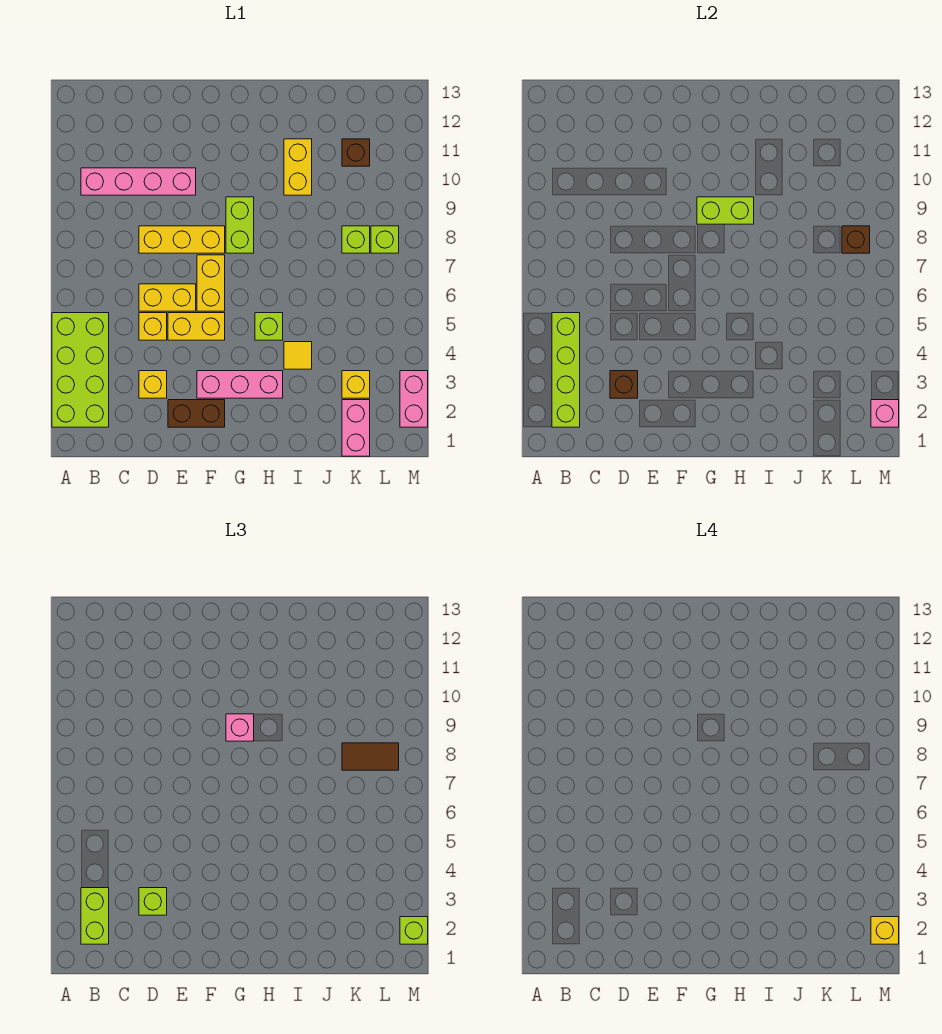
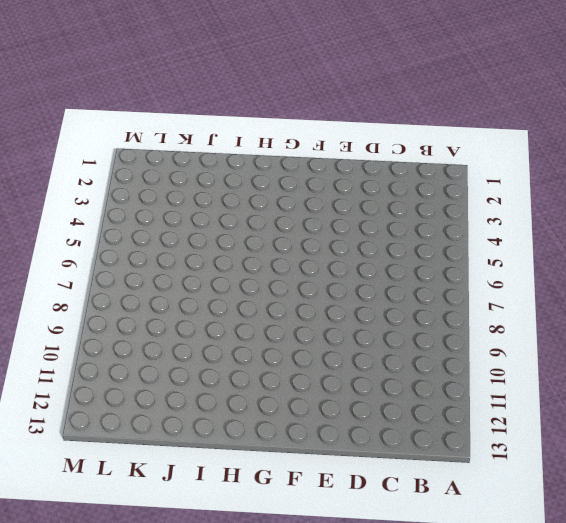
none -> lime 2x4 brick [52,313,109,427]
none -> pink 1x4 brick [81,168,196,195]
none -> yellow 1x1 brick [139,371,167,398]
none -> yellow 1x1 brick [139,313,167,340]

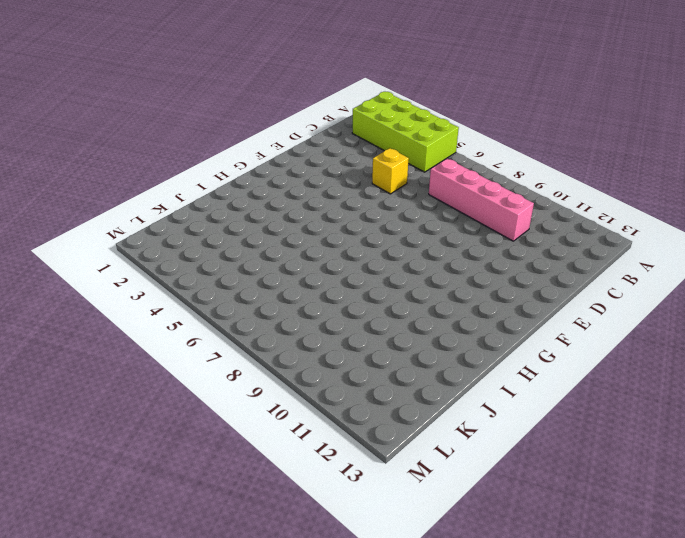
pink 1x4 brick [429,159,534,241] -> pink 1x4 brick turned to [81,168,196,195]
none -> yellow 1x1 brick [139,371,167,398]
none -> yellow 1x2 brick [139,284,196,311]
none -> yellow 1x3 brick [139,226,225,253]
none -> brown 1x2 brick [168,400,225,427]

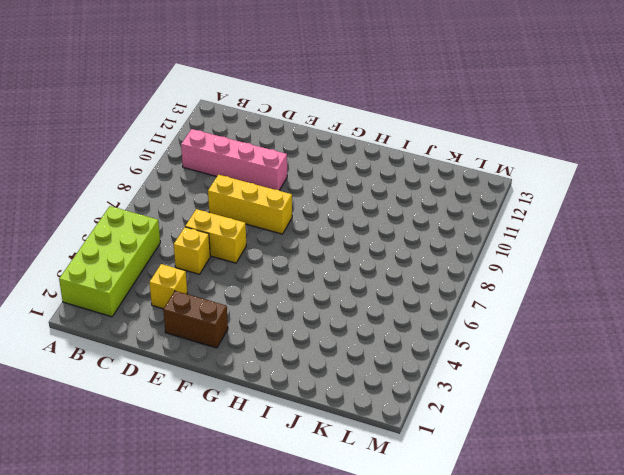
none -> yellow 1x2 brick [168,313,225,340]
none -> pink 1x3 brick [197,371,283,398]
none -> yellow 1x2 brick [197,255,225,311]
none -> lime 1x2 brick [226,197,254,253]

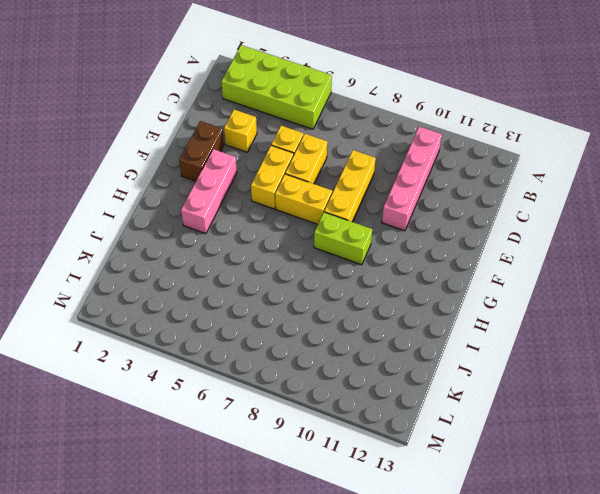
none -> lime 1x1 brick [255,313,283,340]
none -> yellow 1x1 tile [284,342,312,369]
none -> yellow 1x2 brick [284,139,312,195]
none -> pink 1x2 brick [342,400,370,456]

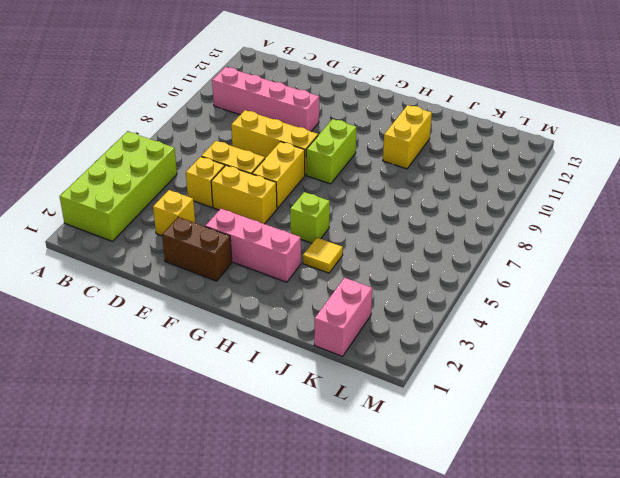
none -> yellow 1x1 brick [342,371,370,398]
none -> lime 1x1 brick [342,226,370,253]
none -> brown 1x1 brick [342,139,370,166]
none -> lime 1x1 brick [371,226,399,253]

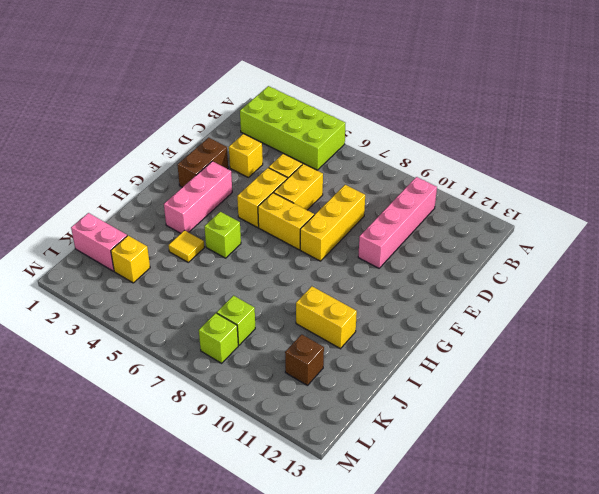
none -> lime 1x2 brick [226,197,254,253]
none -> pink 1x2 brick [400,371,428,427]
none -> lime 1x4 brick [552,313,580,427]
none -> brown 1x1 brick [610,371,638,398]

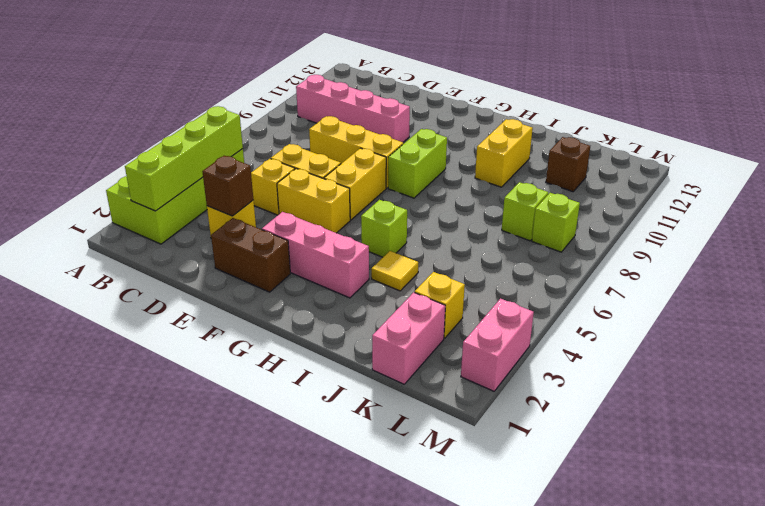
none -> lime 1x2 brick [697,197,754,224]
none -> brown 1x1 brick [842,226,870,253]
none -> pink 1x1 brick [871,400,899,427]
none -> lime 1x2 brick [81,888,109,944]

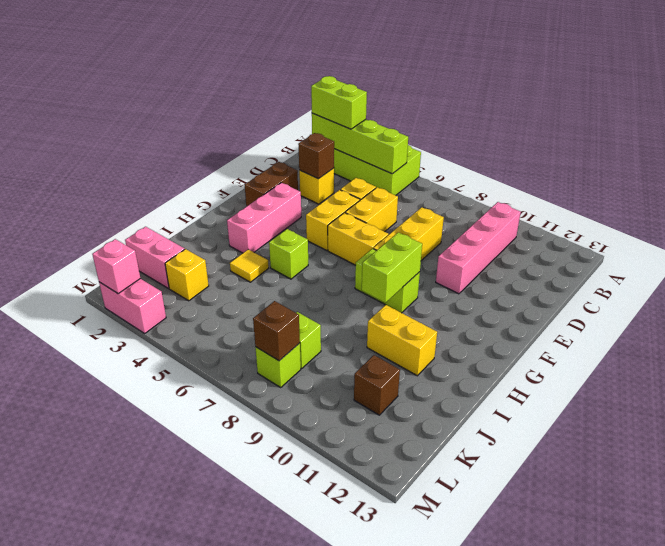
none -> lime 1x1 brick [139,888,167,915]
none -> pink 1x1 brick [226,714,254,741]
none -> brown 1x2 tile [342,743,399,770]
none -> lime 1x1 brick [400,917,428,944]

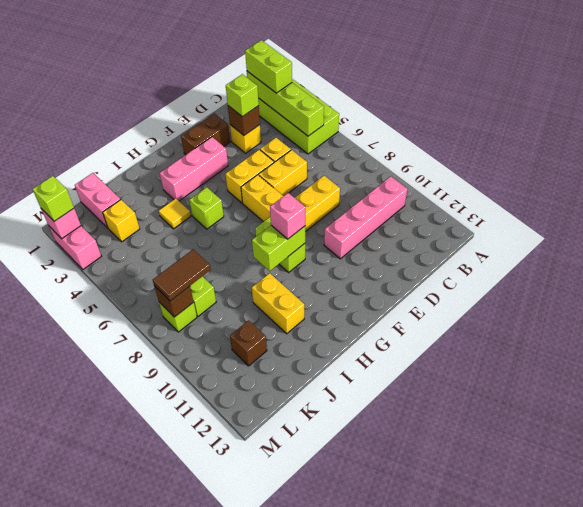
none -> yellow 1x1 brick [871,917,899,944]

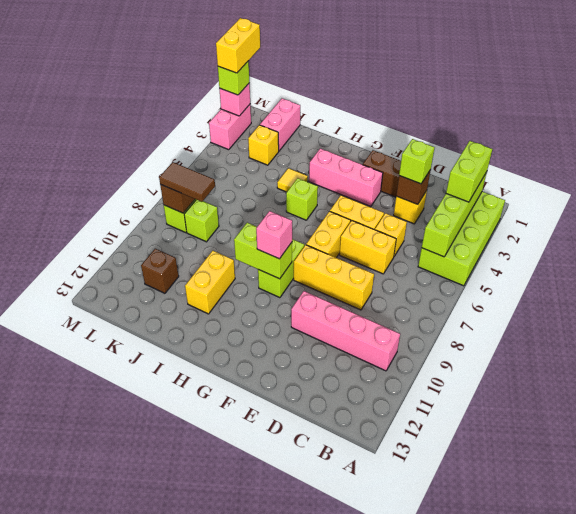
yellow 1x2 brick [216,18,260,73] -> yellow 1x1 brick [871,917,899,944]

